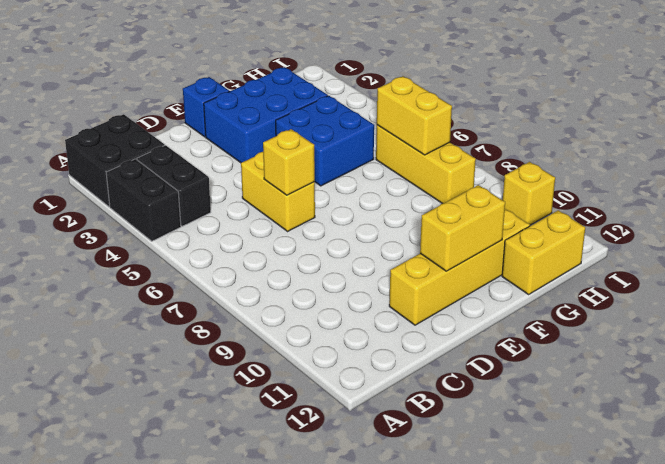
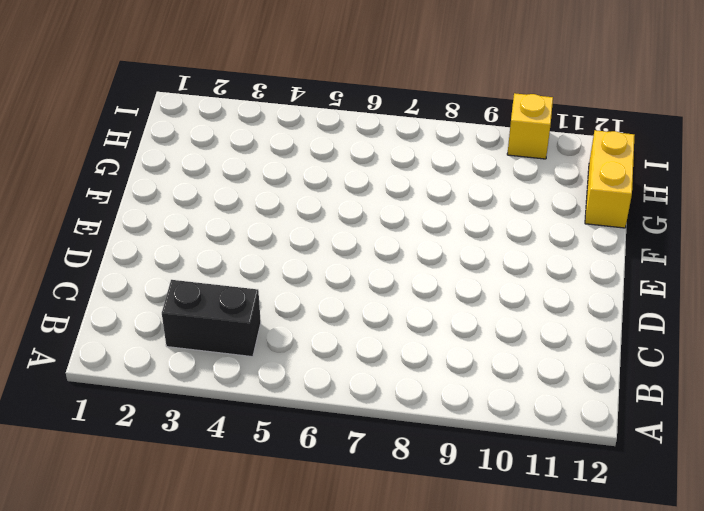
none -> black 2x2 brick [65,114,165,207]
none -> black 1x2 brick [106,159,181,241]
none -> yellow 1x2 brick [241,152,315,231]

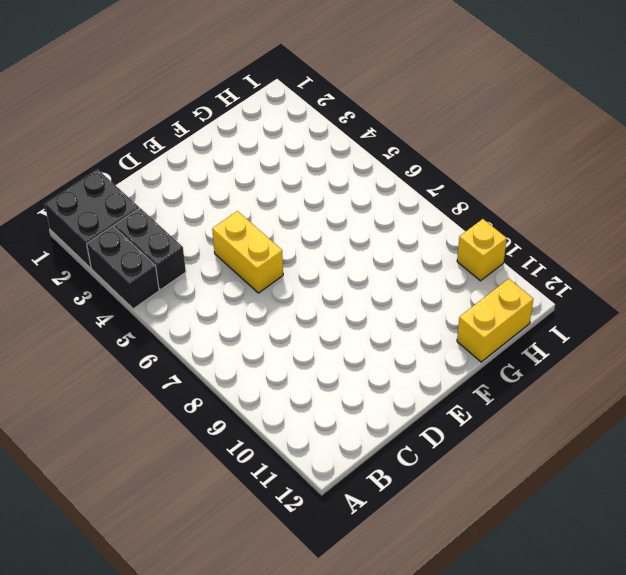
none -> yellow 1x4 brick [389,209,530,325]
none -> blue 1x1 brick [183,77,229,137]
none -> blue 2x3 brick [204,67,328,163]

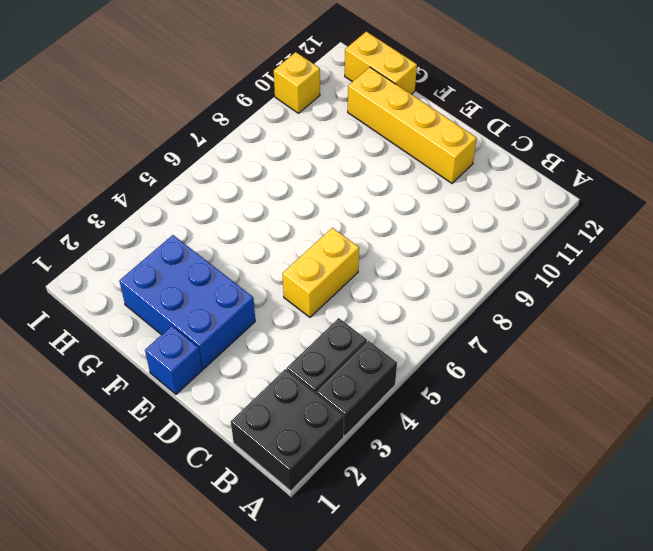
none -> blue 2x2 brick [276,96,374,186]
none -> yellow 1x3 brick [376,125,476,204]
none -> yellow 1x1 brick [263,129,315,195]

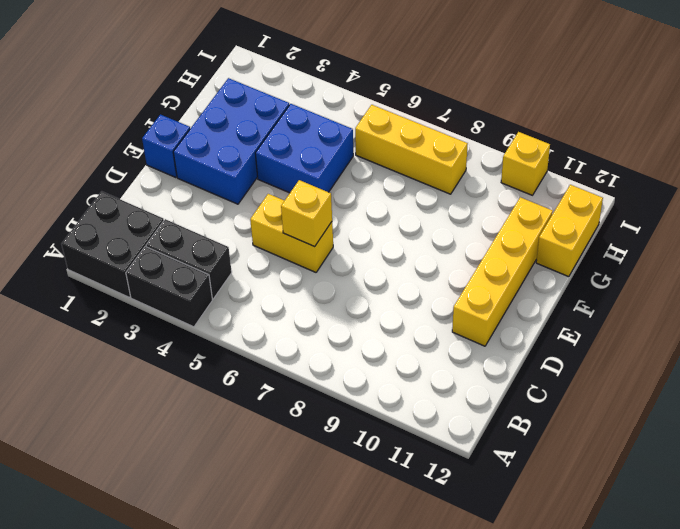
none -> yellow 1x2 brick [420,185,505,271]
none -> yellow 1x2 brick [377,76,452,155]

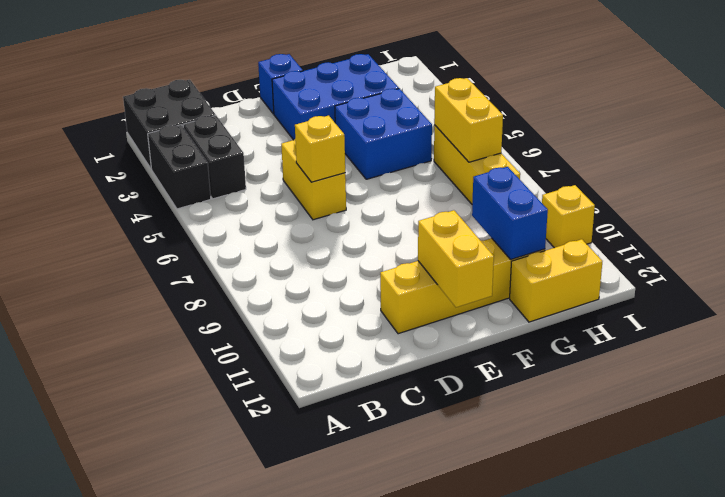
yellow 1x2 brick [418,210,494,307] -> yellow 1x2 brick turned to [420,185,505,271]
blue 1x2 brick [472,167,548,260] -> none

